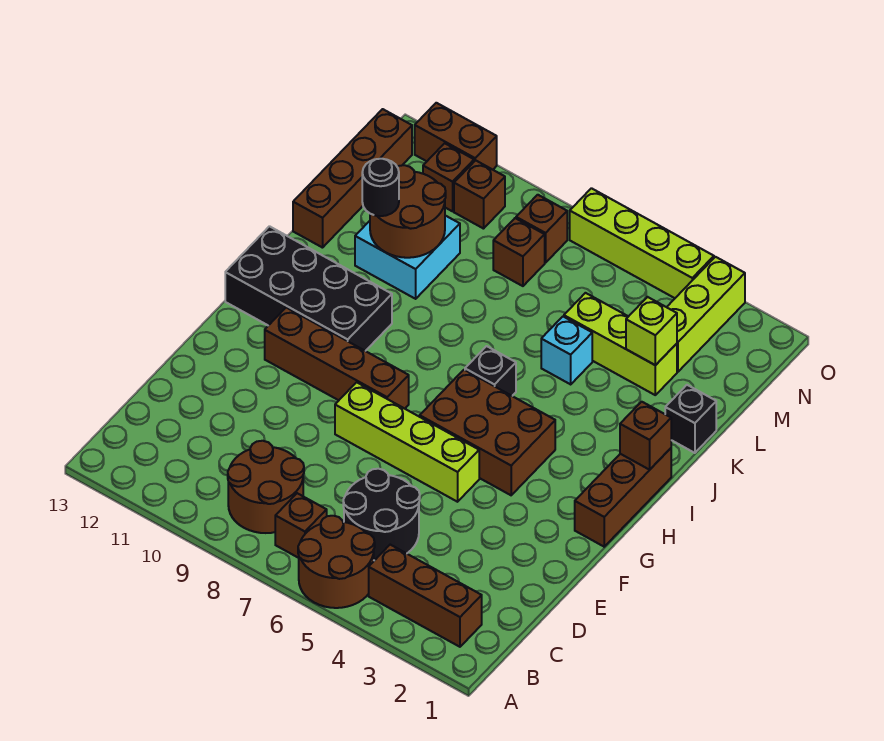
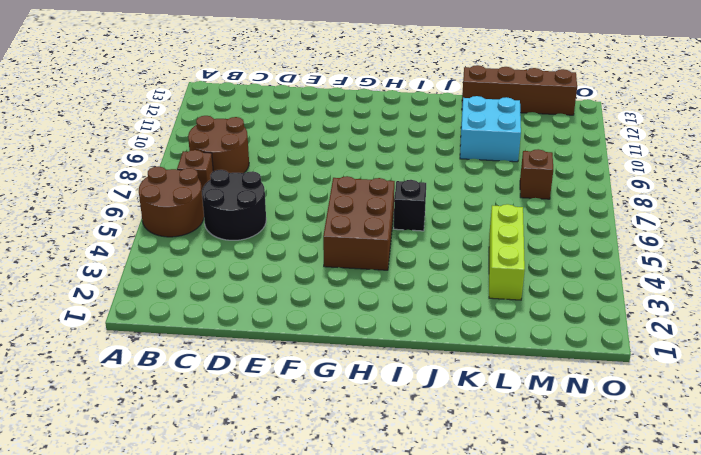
none -> brown 1x3 brick [369,545,482,647]
none -> lime 1x4 brick [335,382,479,502]
none -> brown 1x3 brick [575,448,671,547]

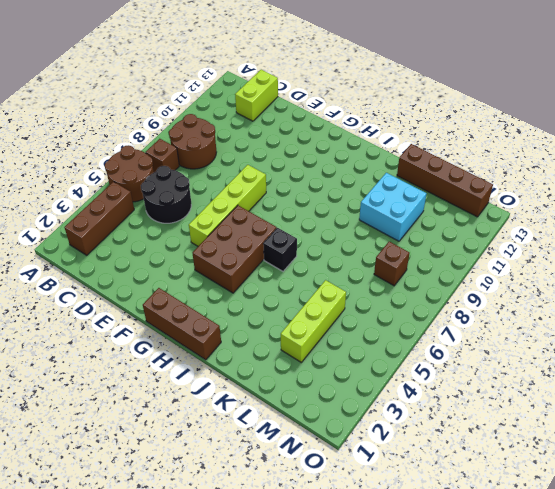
lime 1x2 brick [235,70,278,121] -> none
none -> brown 1x4 brick [265,308,409,409]
none -> black 2x4 brick [225,226,392,351]
none -> black 1x1 brick [665,385,716,453]

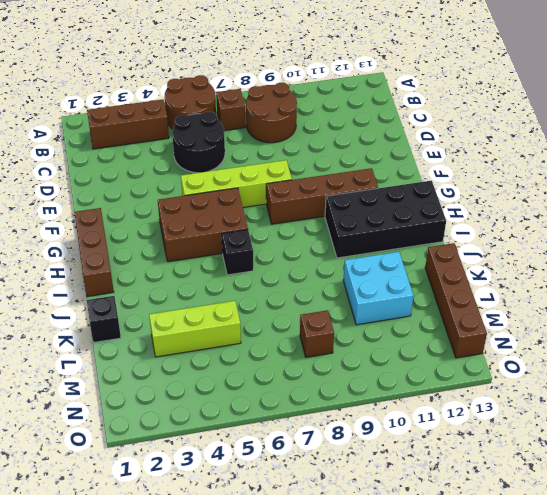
none -> cyan 1x1 brick [541,317,592,384]
none -> lime 1x3 brick [667,257,745,372]
none -> brown 1x1 brick [516,195,567,263]

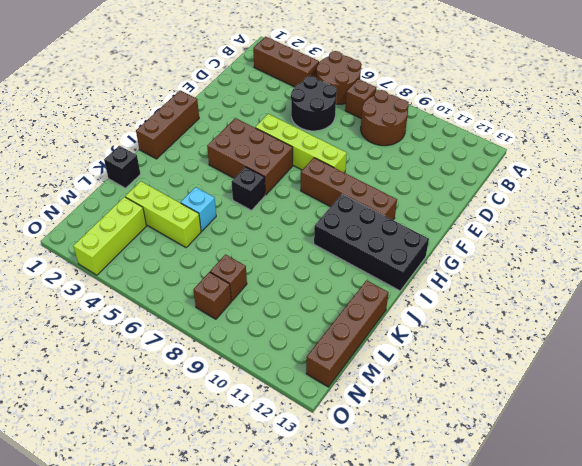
none -> cyan 2x2 brick [355,216,460,299]
none -> brown 1x1 brick [454,160,505,229]
none -> brown 1x1 brick [423,143,474,211]

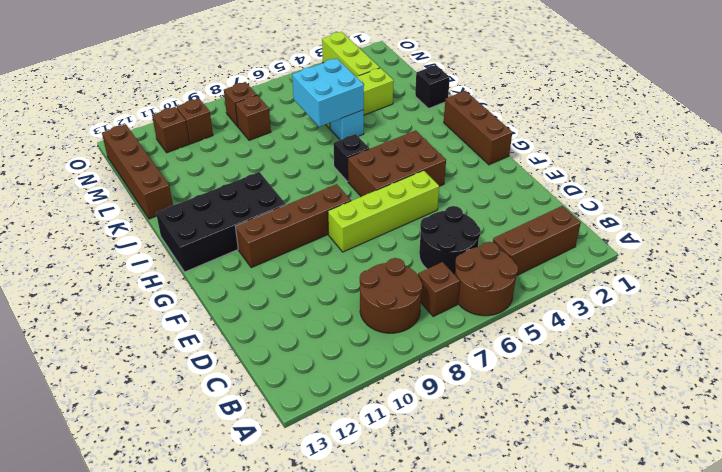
cyan 2x2 brick [292,58,364,127] -> cyan 2x2 brick moved to [355,216,460,299]
none -> lime 1x4 brick [570,188,714,298]
none -> brown 1x2 brick [415,103,497,170]
none -> brown 1x1 brick [620,402,671,470]

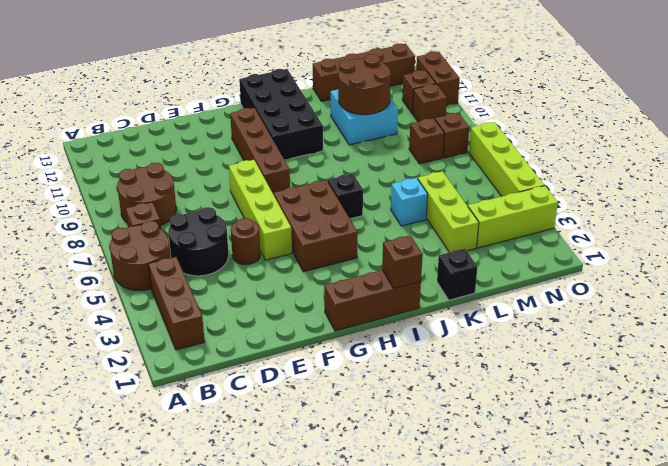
brown 1x1 round brick [231,218,260,265] -> none
none -> lime 1x1 brick [626,297,677,365]
none -> black 1x1 round brick [362,159,399,216]

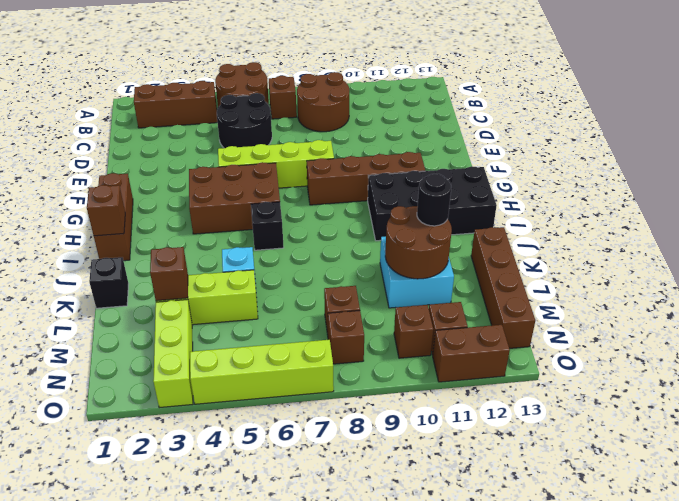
brown 1x1 brick [150,247,188,301] -> lime 1x1 brick [626,297,677,365]

